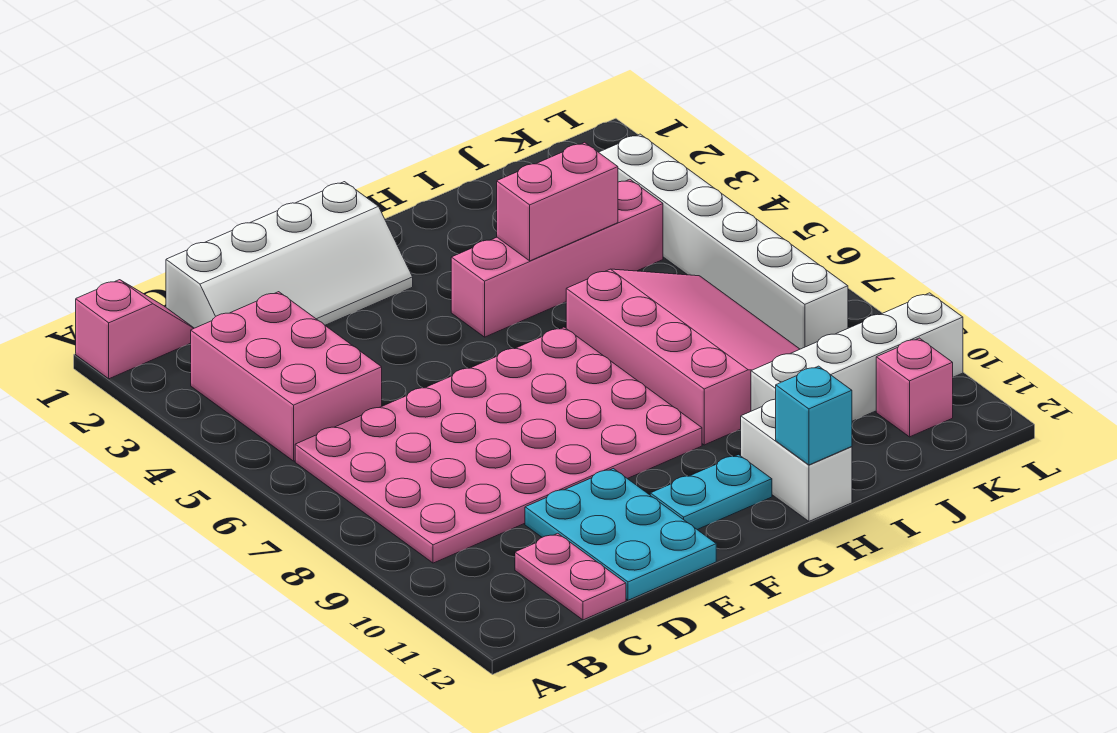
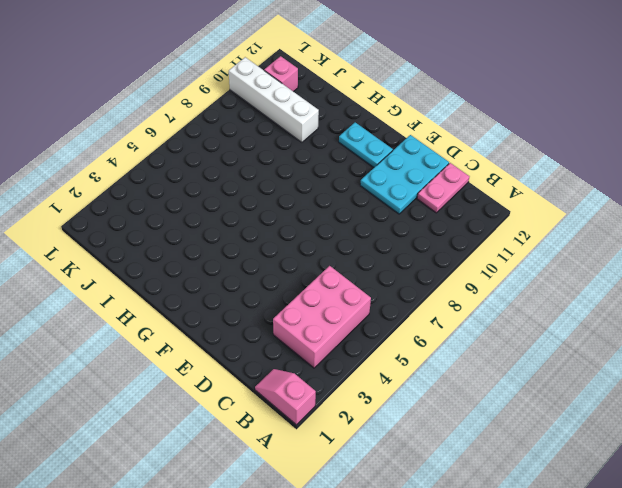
none -> pink 4x6 plate [295,327,702,563]
none -> white 2x4 slope [166,182,413,328]
none -> pink 1x4 brick [451,179,663,337]

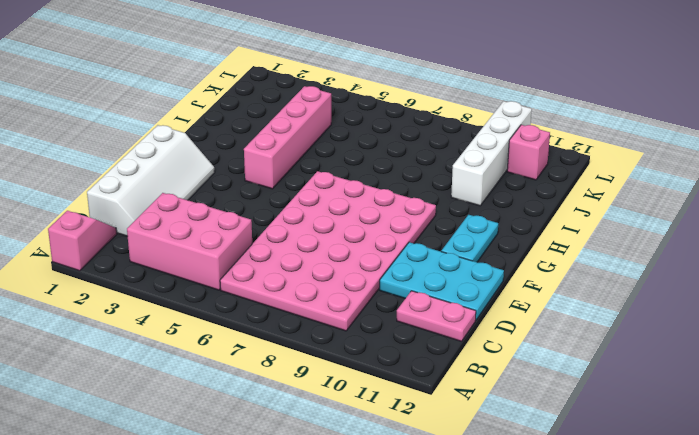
none -> pink 3x4 slope [566,269,800,445]
none -> white 1x2 brick [741,399,852,521]
none -> white 1x6 brick [599,134,848,349]

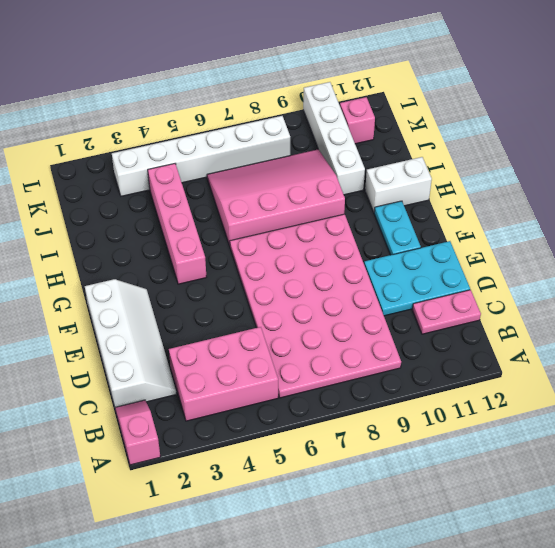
none -> pink 1x2 brick [497,142,618,261]
none -> cyan 1x1 brick [776,366,852,465]

